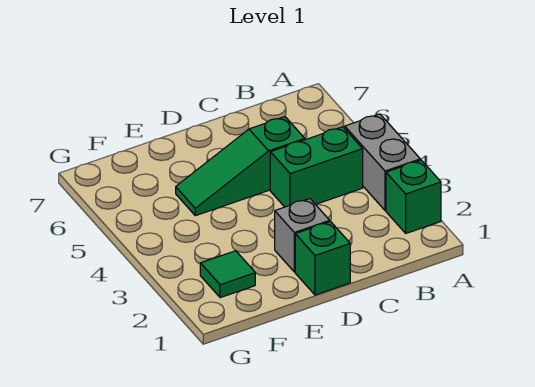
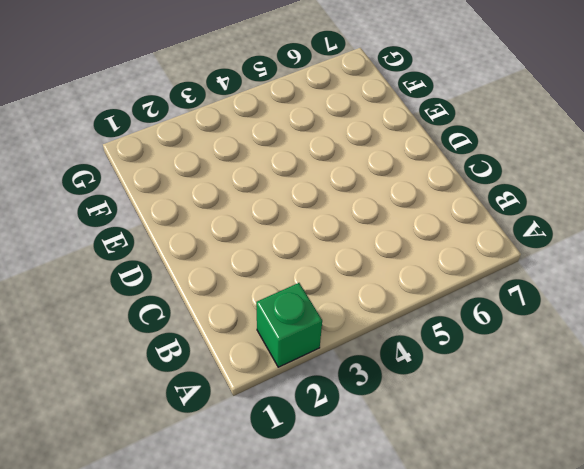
none -> grey 1x2 brick [345,114,420,210]
none -> green 1x2 brick [270,127,363,207]

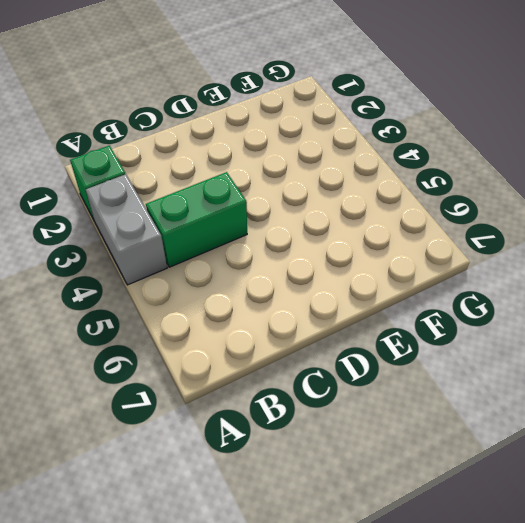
none -> green 1x3 slope [176,117,305,216]
none -> green 1x1 brick [295,222,350,295]

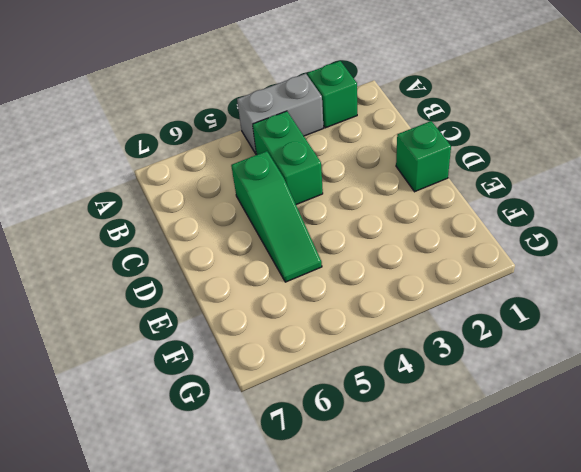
none -> grey 1x1 brick [275,199,330,272]
none -> green 1x1 tile [200,251,255,298]

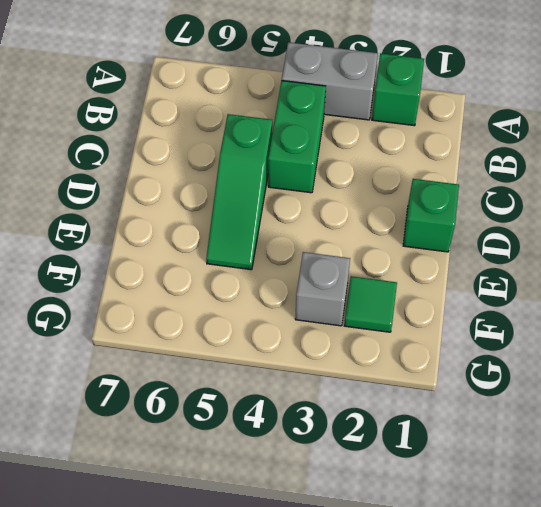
grey 1x1 brick [295,252,350,326] -> grey 1x1 brick moved to [275,199,330,272]

